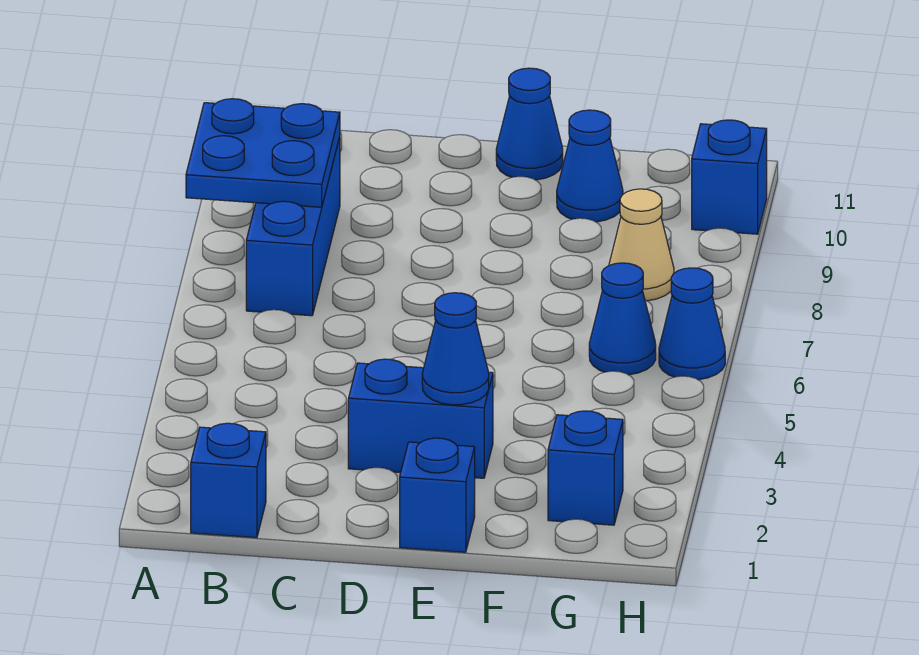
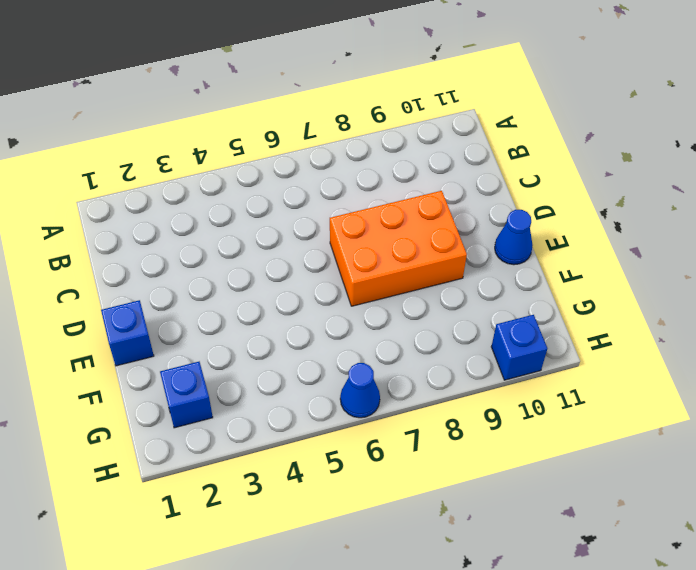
orange 2x3 brick [330,191,467,306] -> none
none -> blue 1x1 brick [191,423,266,538]
none -> blue 1x3 brick [246,137,340,316]
none -> blue 1x2 brick [348,359,493,478]

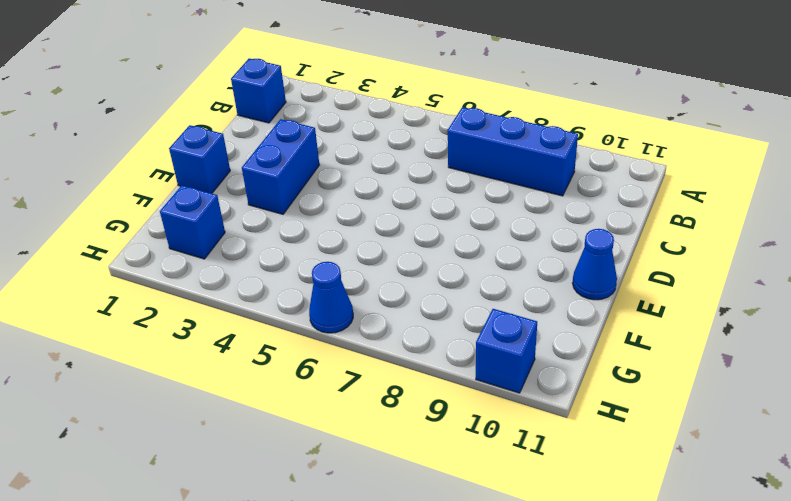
none -> blue 1x1 cone [557,110,623,222]
none -> blue 1x1 cone [589,263,656,375]
none -> tan 1x1 cone [609,189,674,301]

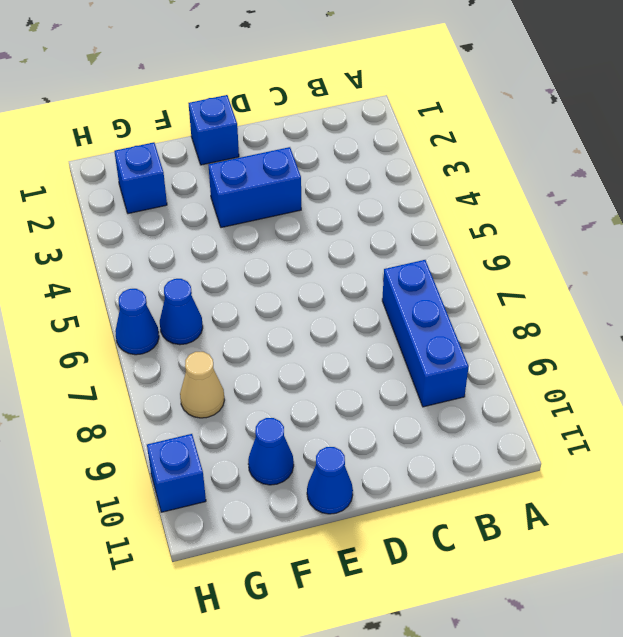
none -> blue 1x1 brick [191,423,266,538]
none -> blue 2x2 plate [186,99,340,207]
none -> blue 1x1 cone [422,293,489,405]

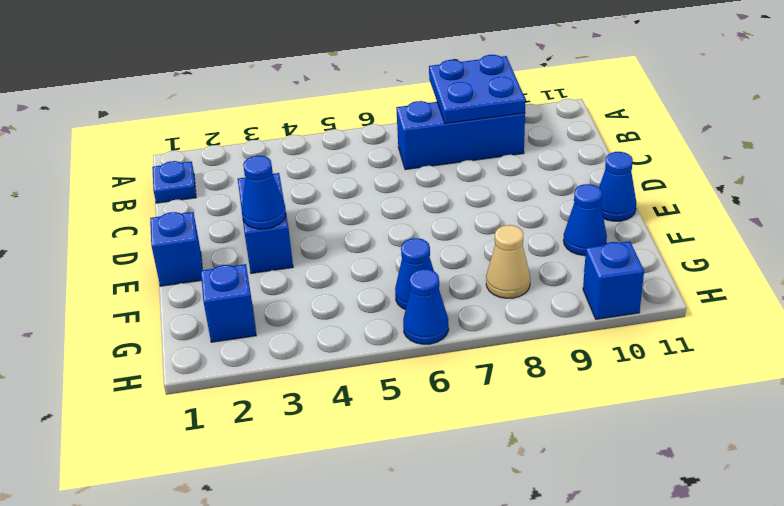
blue 1x1 plate [152,161,196,203] -> blue 1x1 brick [191,423,266,538]

